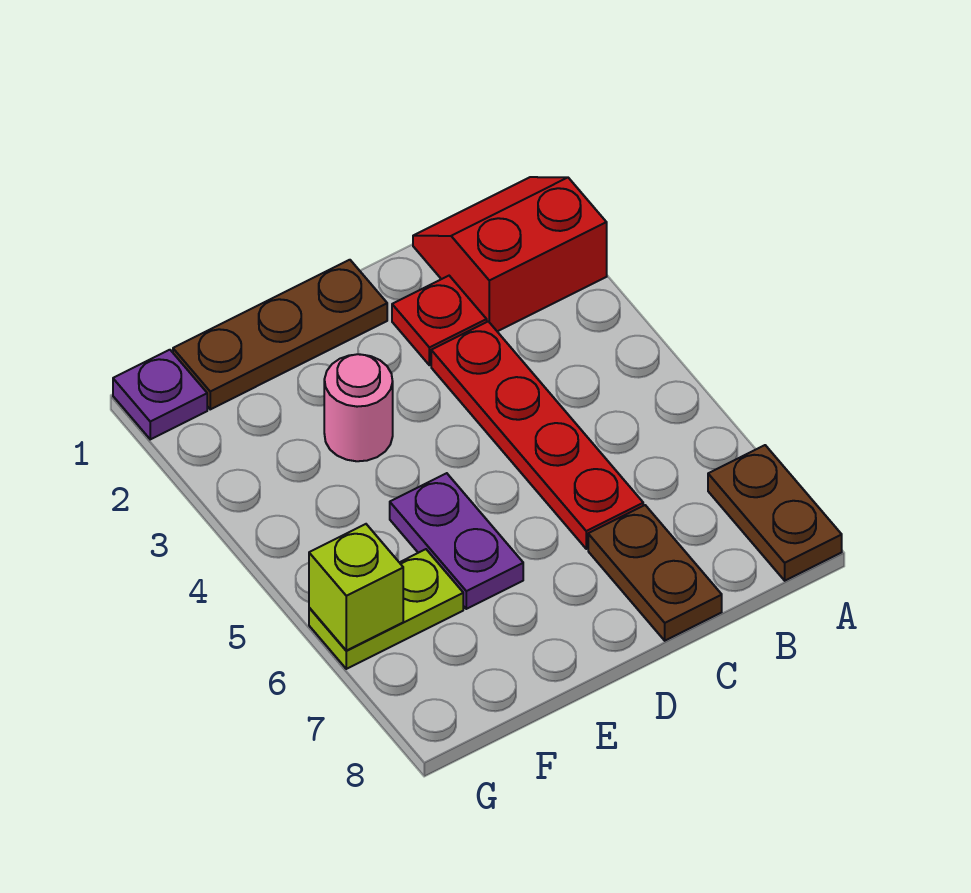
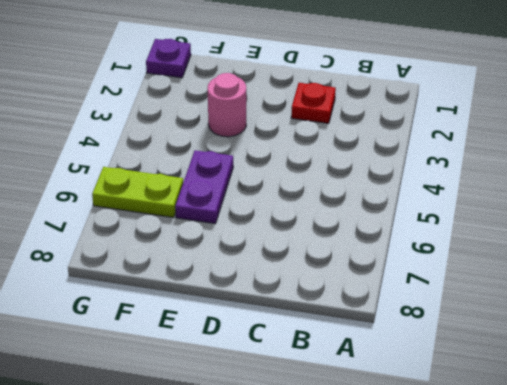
none -> red 2x2 slope [413,177,607,331]
none -> brown 1x2 plate [708,445,842,581]

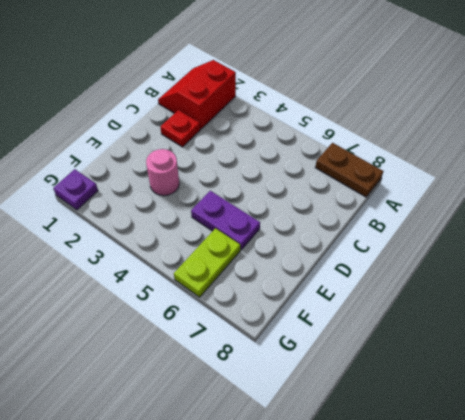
none -> red 1x4 plate [431,321,643,549]
none -> brown 1x2 plate [588,505,722,641]

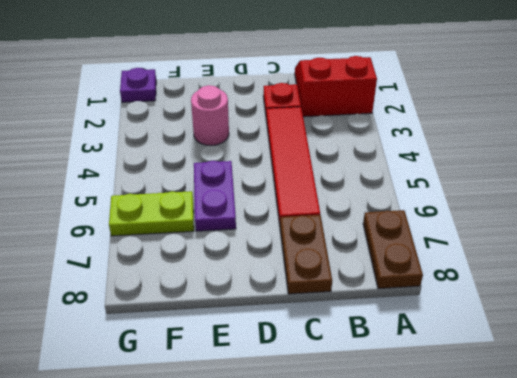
red 1x4 tile [266,107,320,224] -> red 1x4 plate [431,321,643,549]
none -> brown 1x3 plate [173,260,387,409]
none -> lime 1x1 brick [309,524,403,651]

